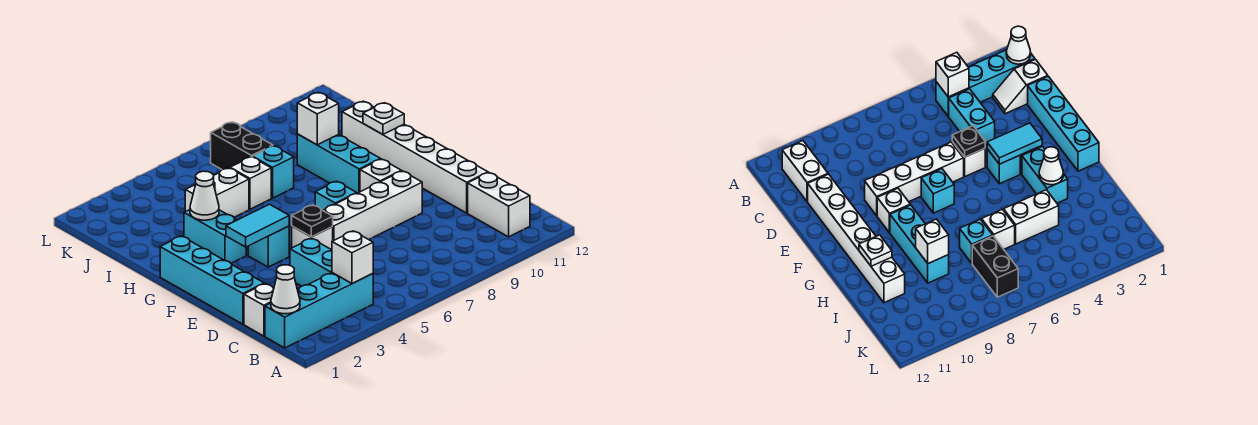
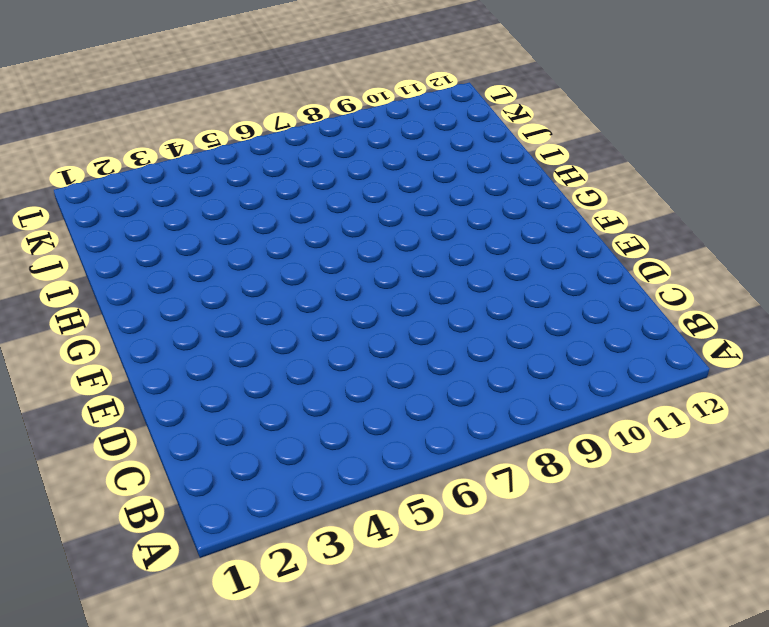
none -> cyan 1x4 brick [265,273,373,348]
none -> white 1x2 brick [468,173,530,237]
none -> white 1x2 slope [244,283,274,336]

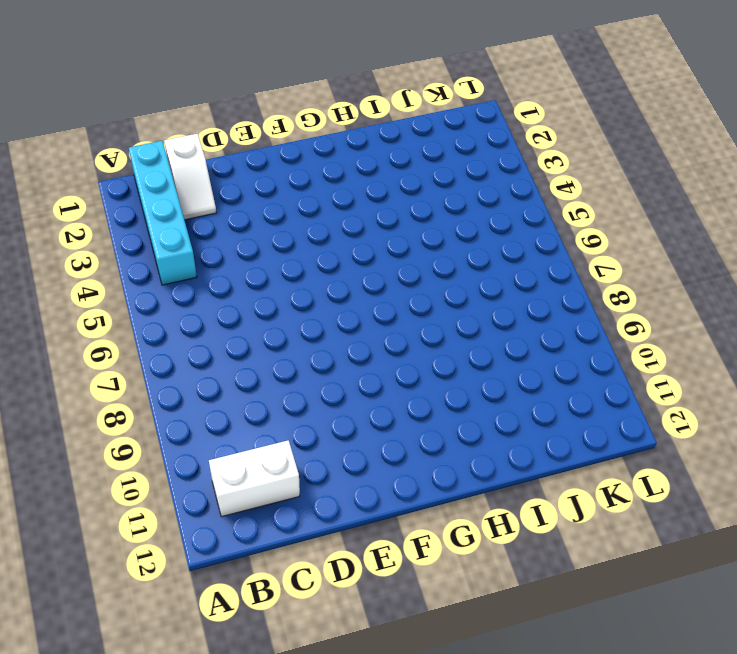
none -> cyan 1x2 brick [290,238,332,286]
none -> cyan 1x4 brick [160,236,264,324]
none -> white 1x6 brick [342,101,488,213]

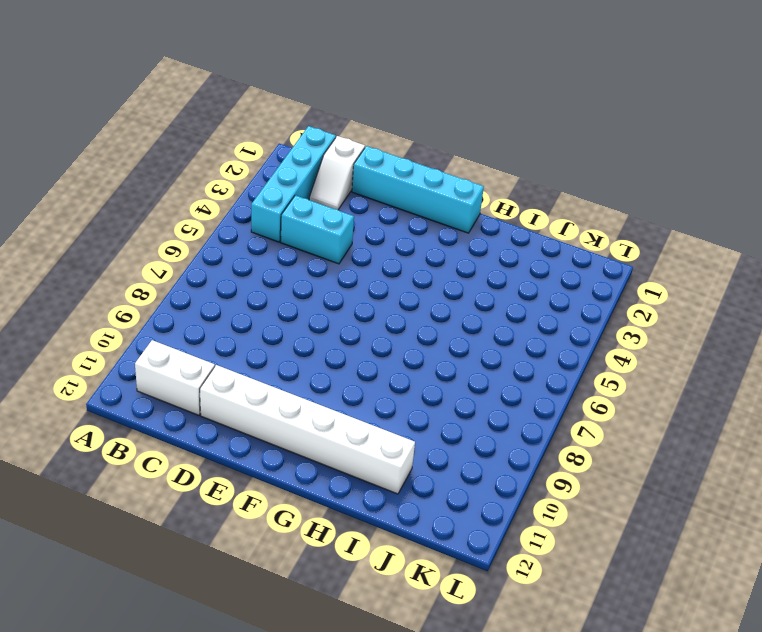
none -> white 1x1 brick [292,226,333,250]
none -> white 1x4 brick [323,171,422,241]
none -> cyan 1x1 brick [248,226,289,267]

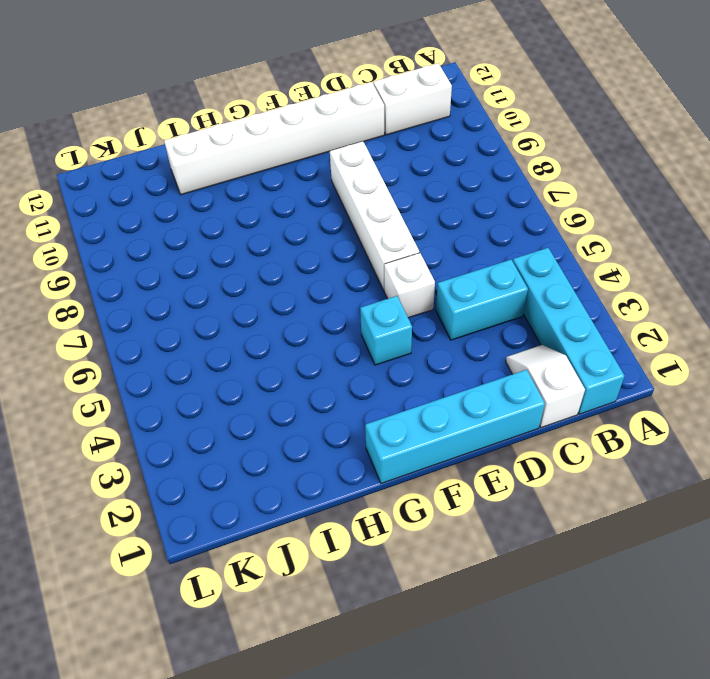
none -> cyan 1x1 brick [315,181,357,210]
none -> white 1x1 brick [360,159,401,192]
none -> cyan 1x2 brick [184,210,246,263]

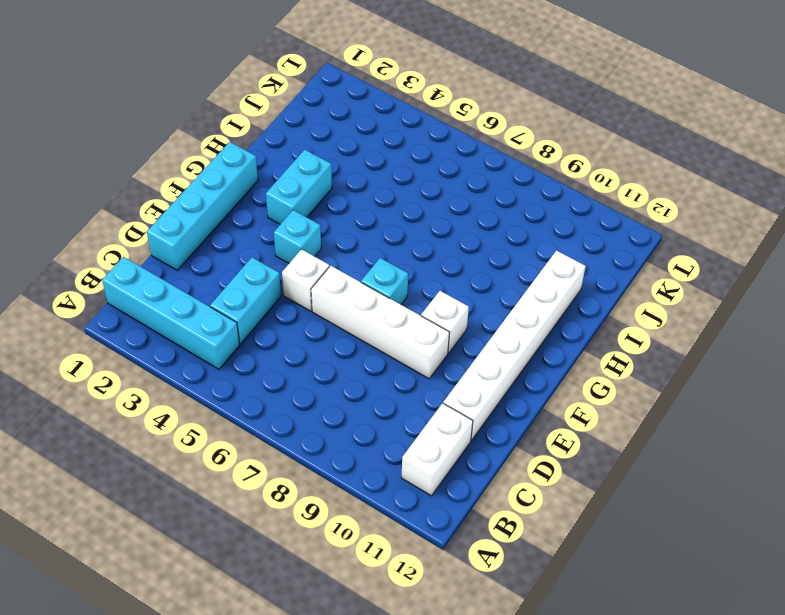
none -> white 1x2 slope [244,283,274,336]
none -> cyan 1x3 brick [297,134,380,193]
none -> white 1x2 brick [185,168,249,217]

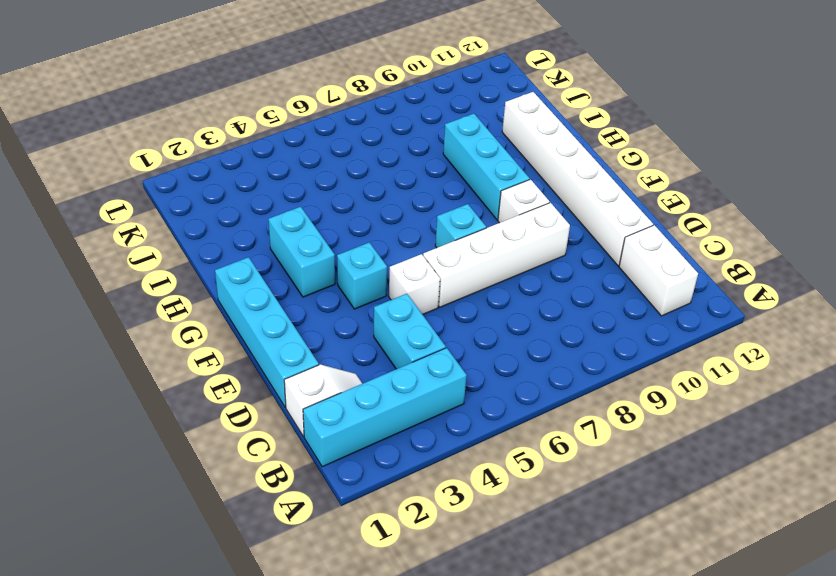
none -> white 1x2 brick [185,168,249,217]
none -> white 1x1 brick [230,157,271,209]
none -> cyan 1x1 brick [253,146,294,198]

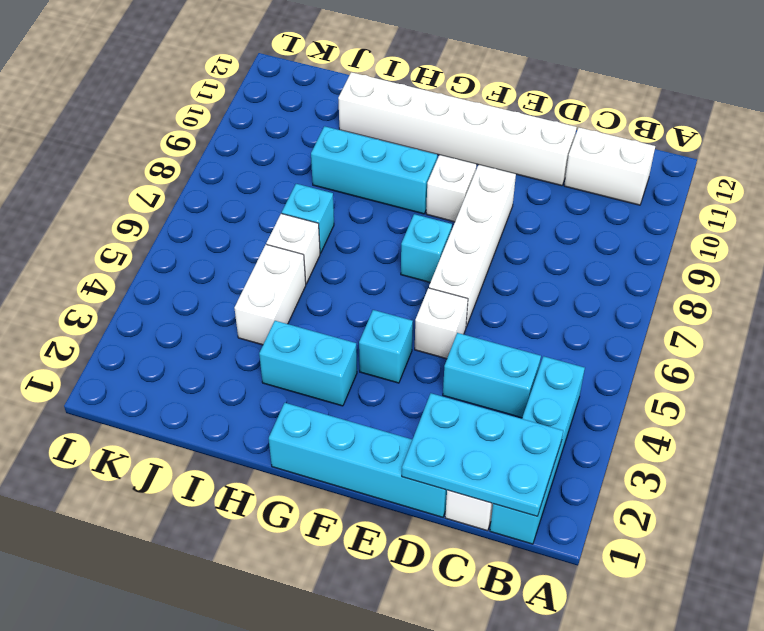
cyan 2x3 plate [402,393,563,516] -> white 1x1 cone [271,265,300,314]
none -> black 1x2 brick [211,122,273,170]
none -> white 1x1 brick [332,231,373,284]
none -> black 1x1 plate [292,205,333,237]

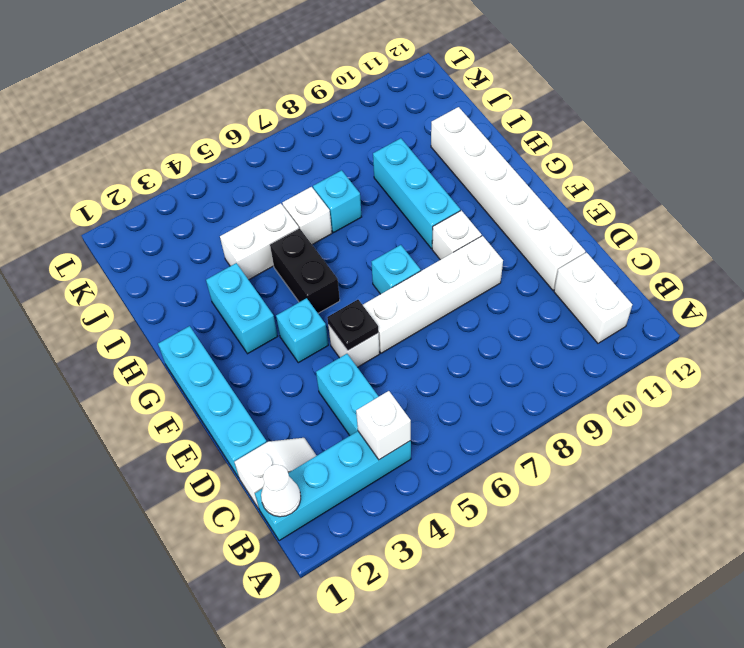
black 1x2 brick [270,228,340,313] -> black 1x2 brick moved to [211,122,273,170]
none -> cyan 1x2 tile [226,204,289,247]
none -> white 1x1 cone [190,171,219,220]
none -> white 1x1 plate [363,103,404,134]

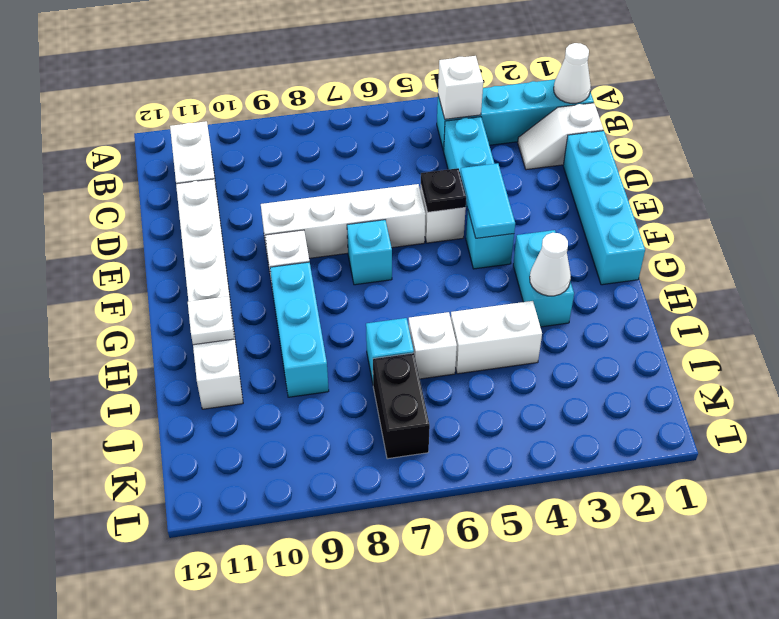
cyan 1x2 tile [460,163,515,238] -> cyan 1x2 tile turned to [226,204,289,247]
none -> white 1x1 brick [297,92,339,145]

